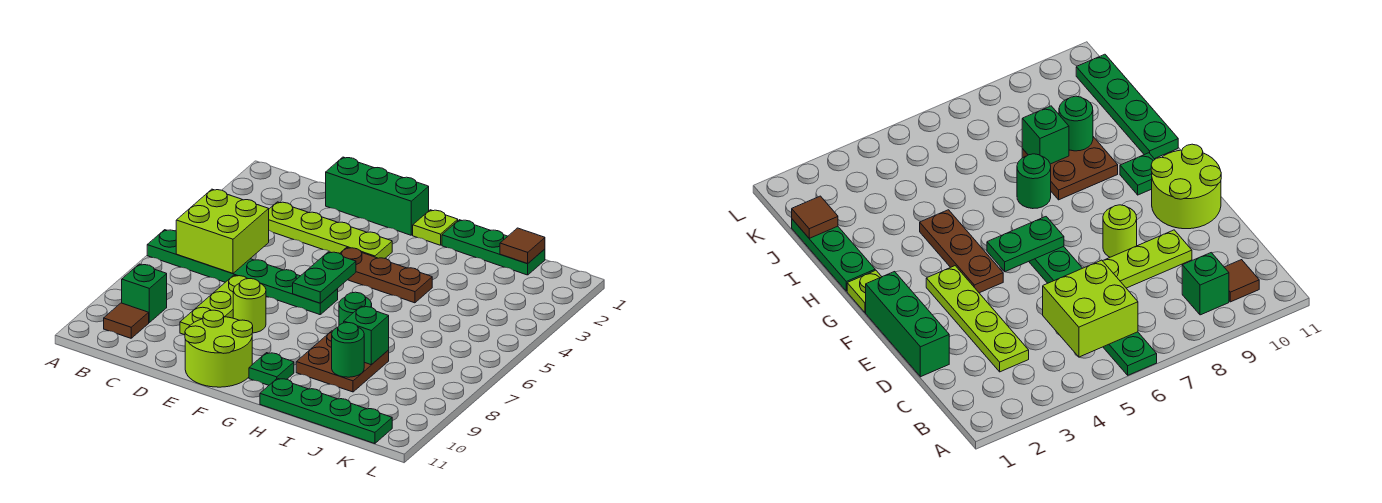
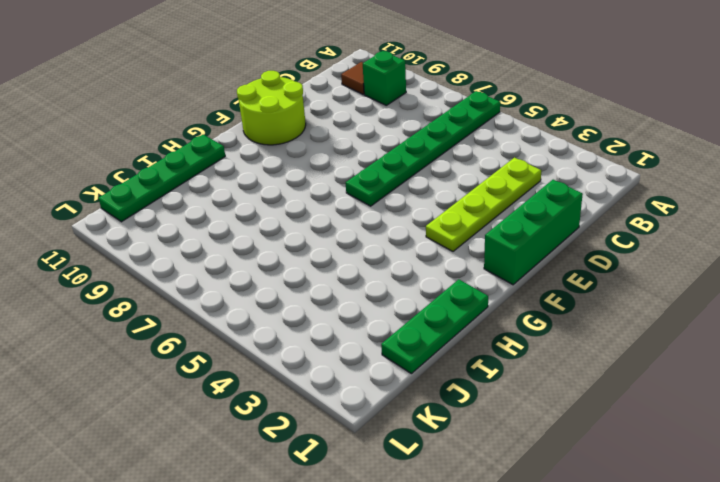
none -> lime 1x3 plate [180,275,247,335]
none -> lime 1x1 round brick [233,279,266,333]
none -> brown 1x3 plate [340,248,432,303]

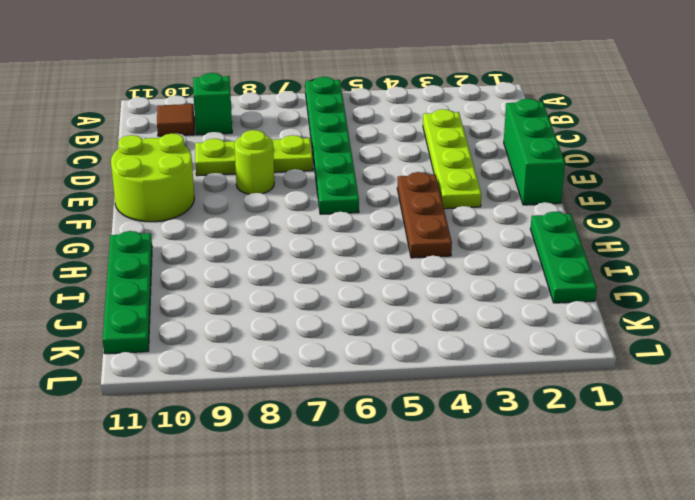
none -> lime 1x1 plate [413,210,458,245]
none -> green 1x1 plate [249,353,294,385]
none -> green 1x1 round brick [339,292,372,325]

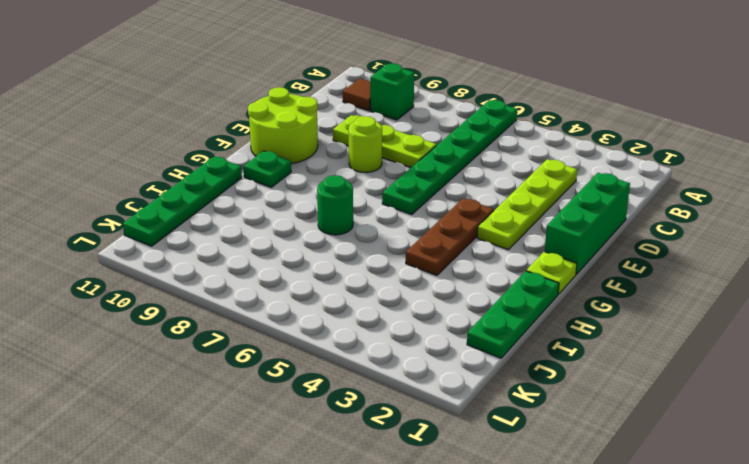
none -> brown 2x2 plate [296,331,389,392]
none -> lime 2x2 brick [176,189,269,273]
none -> green 1x2 plate [293,252,356,303]

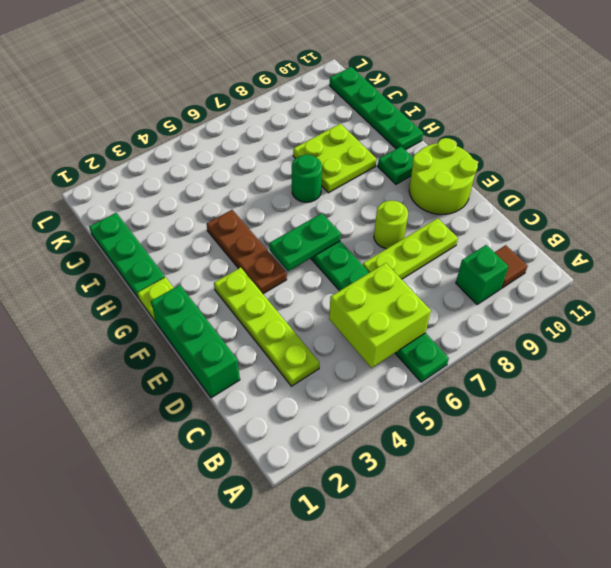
lime 2x2 plate [293,124,376,193] -> brown 2x2 plate [296,331,389,392]
none -> green 1x1 brick [344,306,389,365]
none -> green 1x1 round brick [332,323,364,377]
none -> brown 1x1 tile [500,228,545,264]

